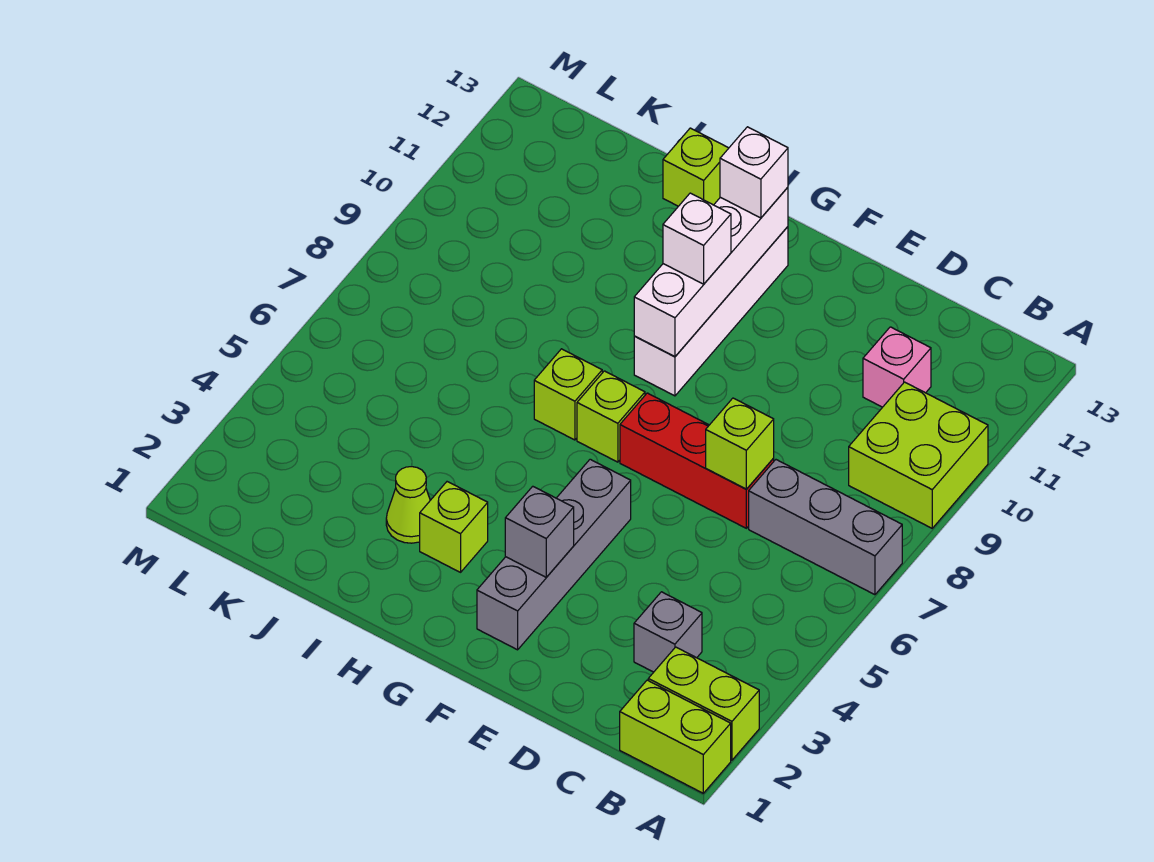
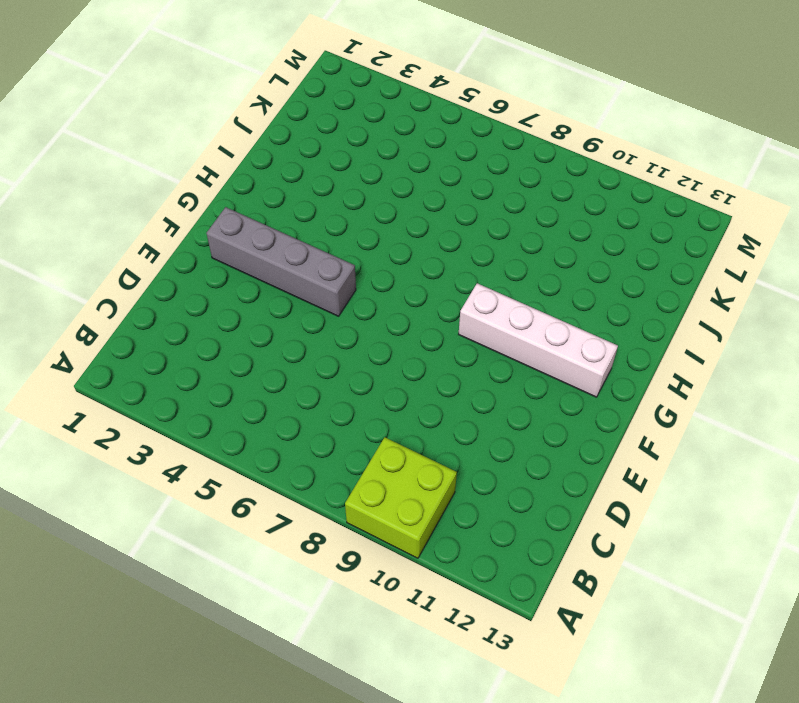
none -> lime 1x2 brick [620,680,731,793]
none -> lime 1x2 brick [648,647,759,760]
none -> grey 1x3 brick [749,460,902,595]

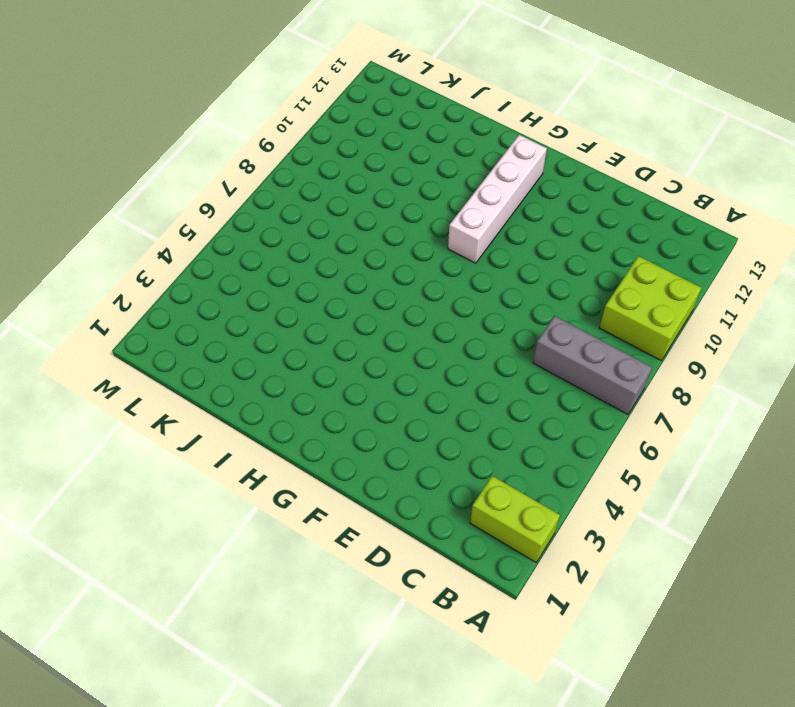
none -> lime 1x2 brick [620,680,731,793]
none -> grey 1x1 brick [634,592,702,672]
none -> pink 1x1 brick [863,327,931,407]

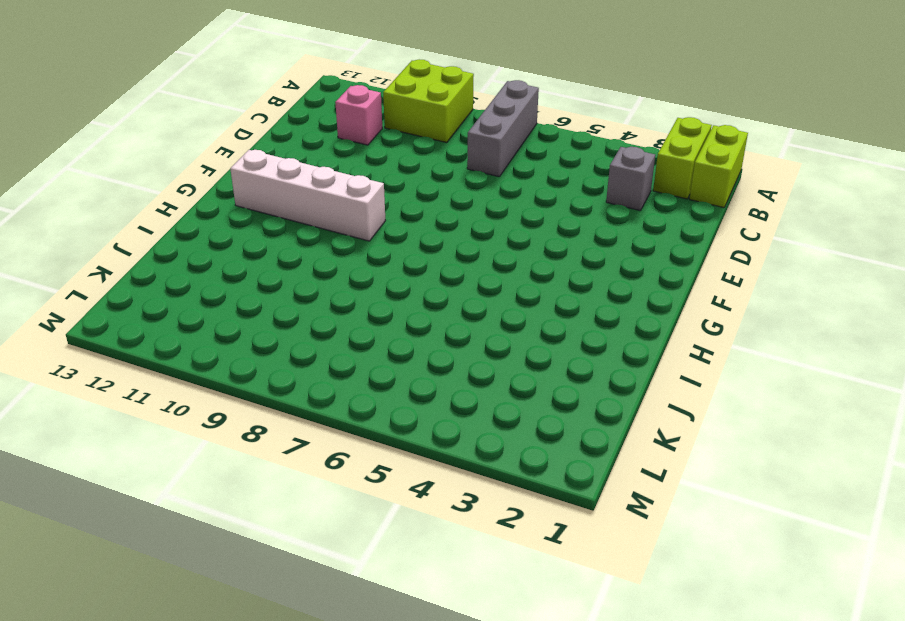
none -> red 1x3 brick [620,393,774,528]
none -> grey 1x4 brick [477,459,631,650]
none -> lime 1x1 brick [577,371,645,462]

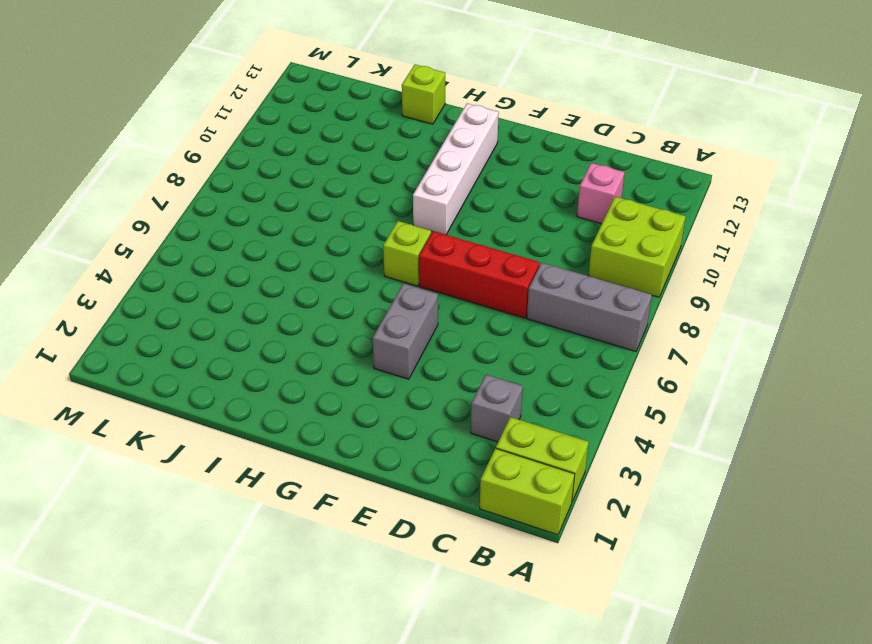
grey 1x2 brick [373,284,438,379] -> grey 1x4 brick [477,459,631,650]
none -> lime 1x1 brick [420,482,488,572]
none -> lime 1x1 brick [534,349,602,440]
none -> lime 1x1 cone [386,467,430,543]

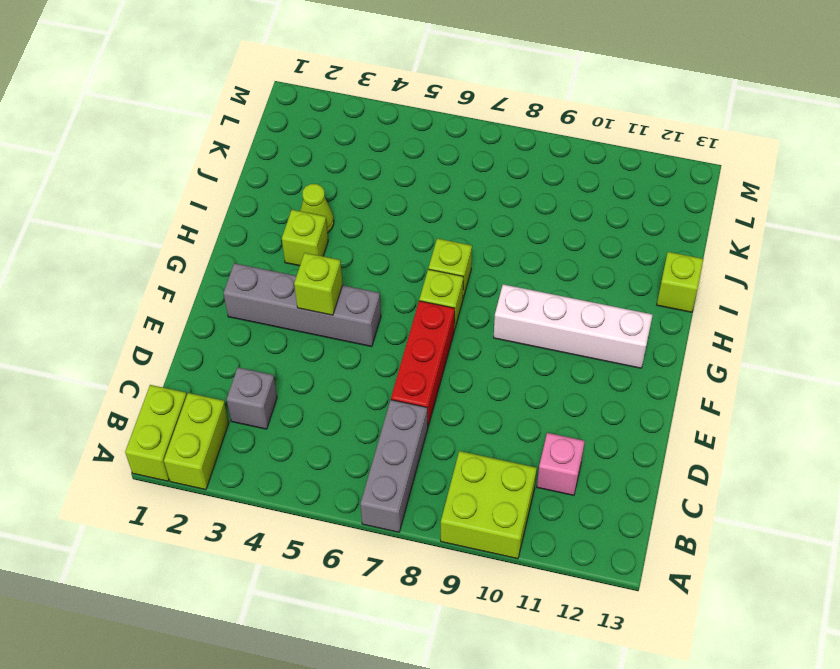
lime 1x1 brick [294,253,343,315] -> lime 1x1 brick moved to [706,398,774,489]
none -> grey 1x1 brick [505,486,574,577]
none -> white 1x4 brick [634,187,788,357]
none -> white 1x1 brick [663,193,731,284]

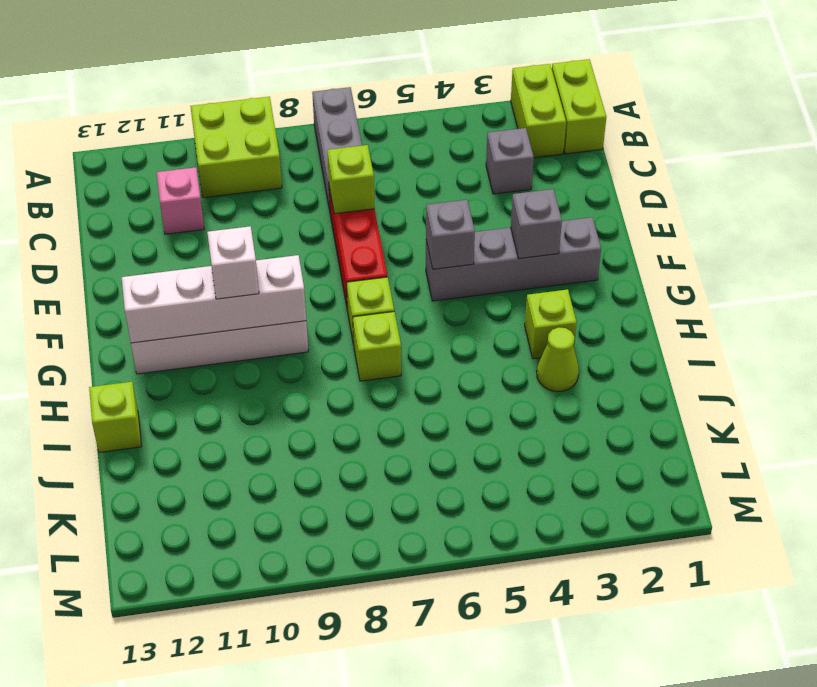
grey 1x1 brick [426,200,475,269] -> none
none -> white 1x1 brick [720,127,788,218]

